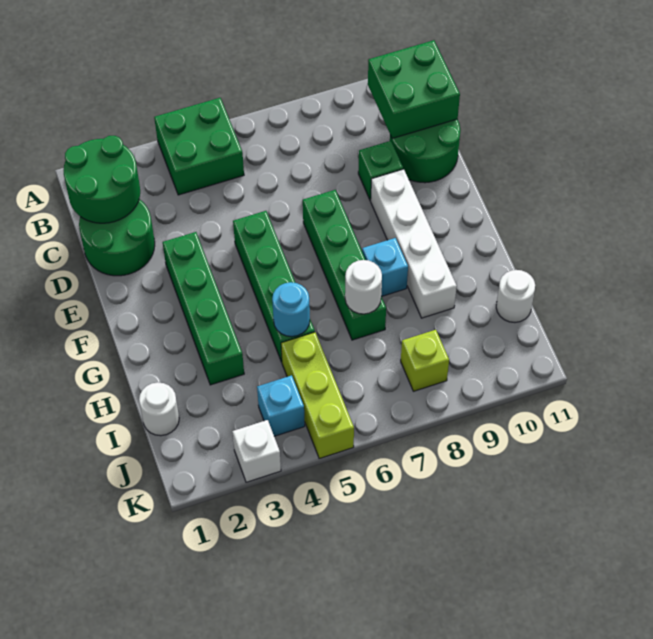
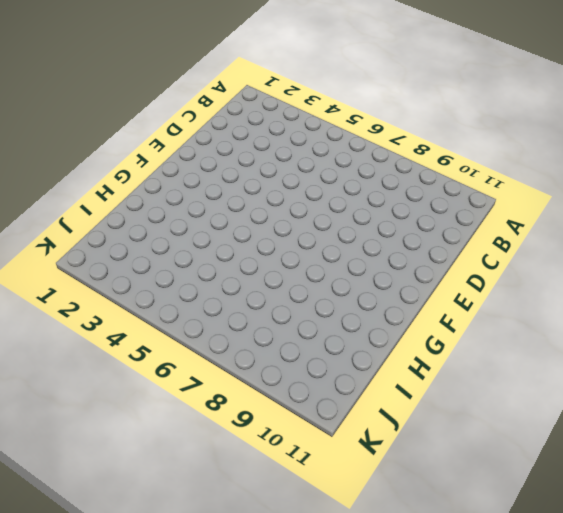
none -> green 2x2 brick [154,98,244,195]
none -> green 2x2 round brick [79,199,155,276]
none -> green 2x2 round brick [390,119,460,183]

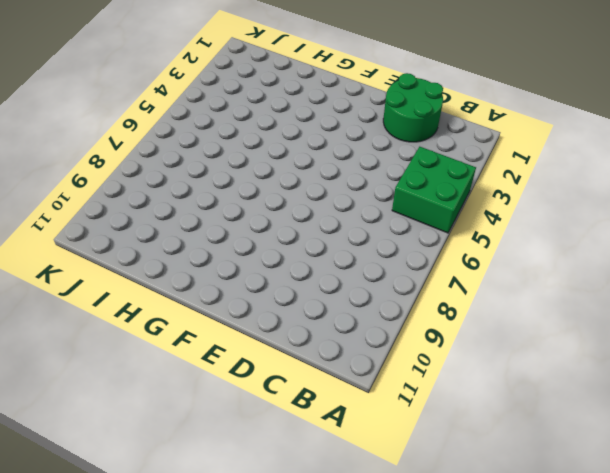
none -> green 2x2 round brick [390,119,460,183]
none -> green 1x1 brick [358,141,403,201]
none -> green 1x4 brick [163,232,244,385]

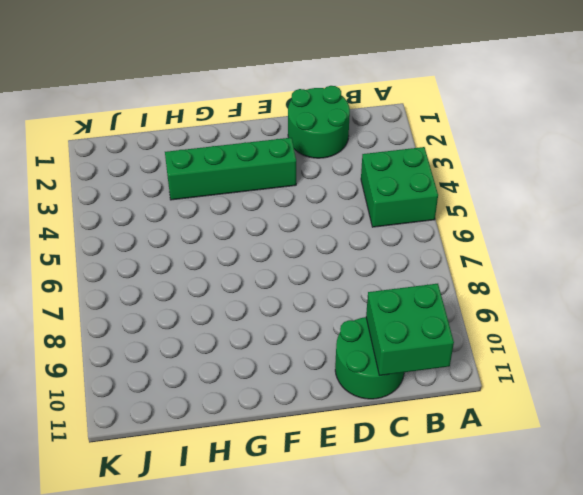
none -> green 1x1 brick [358,141,403,201]
none -> green 1x4 brick [233,211,315,362]
none -> green 1x4 brick [303,190,386,340]

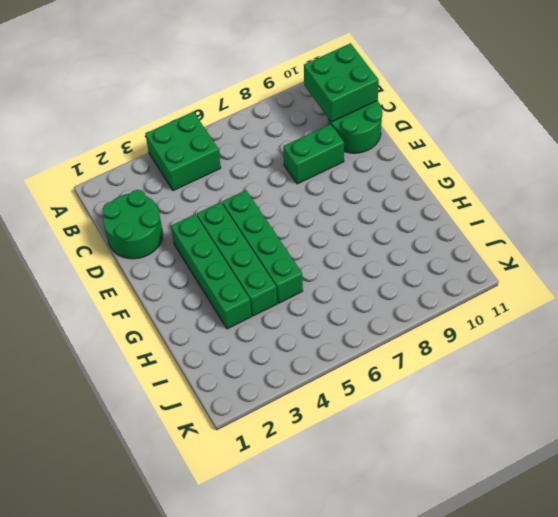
green 1x2 brick [283,124,344,184] -> green 1x1 brick [358,141,403,201]
green 1x4 brick [197,202,277,316] -> green 1x4 brick moved to [303,190,386,340]
none -> white 1x4 brick [371,169,457,318]
none -> cyan 1x1 brick [362,238,408,297]
none -> white 1x1 round brick [139,382,179,436]

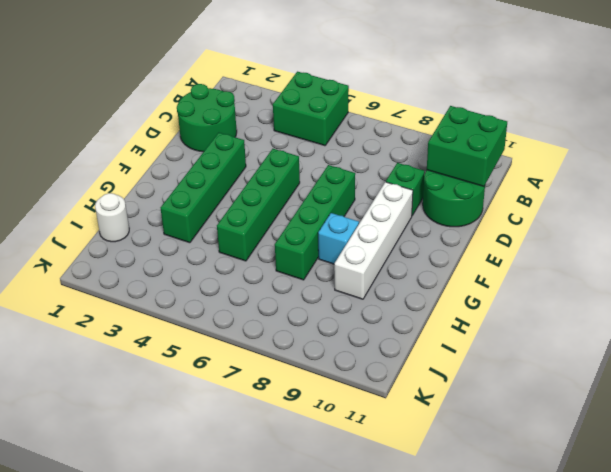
none -> lime 1x3 brick [281,332,354,459]
none -> white 1x1 round brick [496,270,535,322]
none -> cyan 1x1 brick [257,375,305,436]

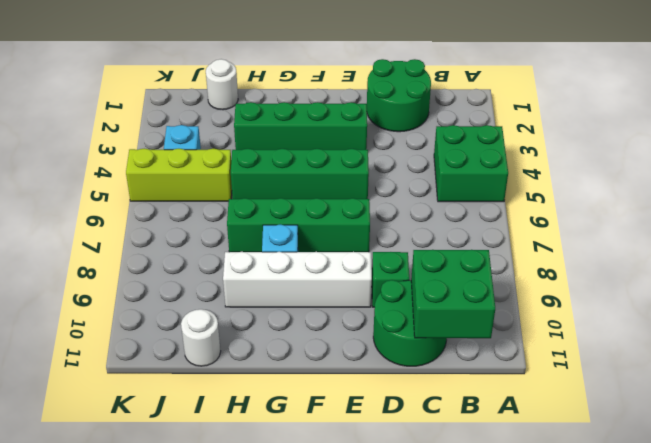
none -> lime 1x1 brick [401,330,449,391]
none -> white 1x1 brick [232,420,281,482]
none -> green 2x2 round brick [64,136,140,223]

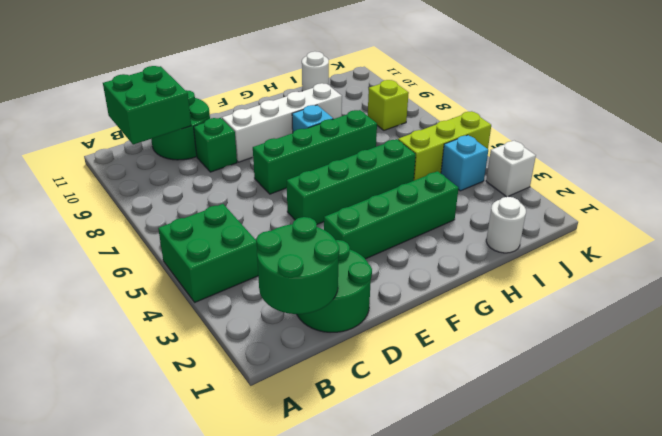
none -> cyan 1x1 round brick [272,282,310,337]
none -> white 1x1 round brick [345,260,382,314]

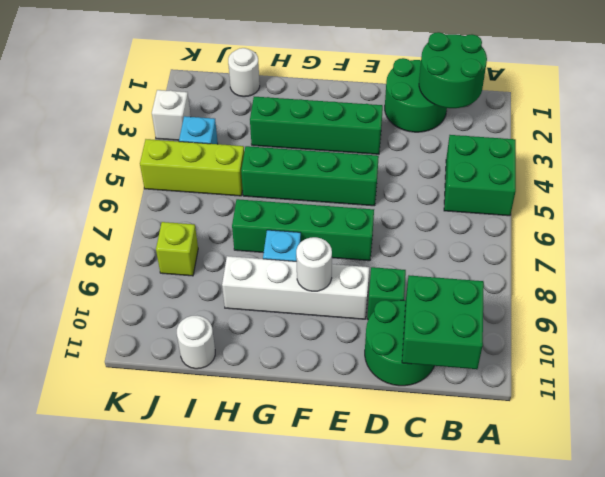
white 1x1 round brick [296,237,332,291] -> white 1x1 round brick moved to [345,260,382,314]
none -> cyan 1x1 round brick [272,282,310,337]

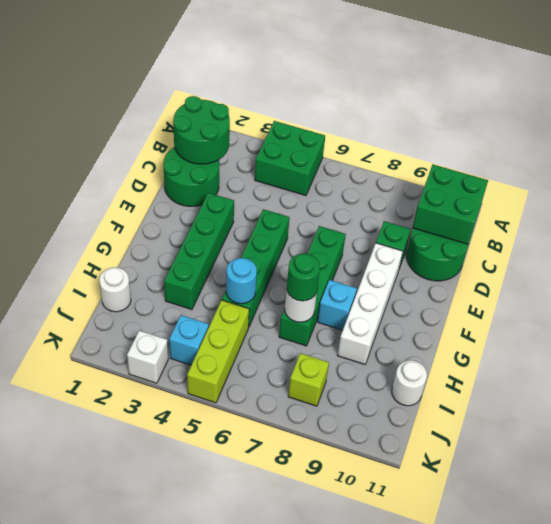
green 1x1 round brick [287,253,320,301] -> none

